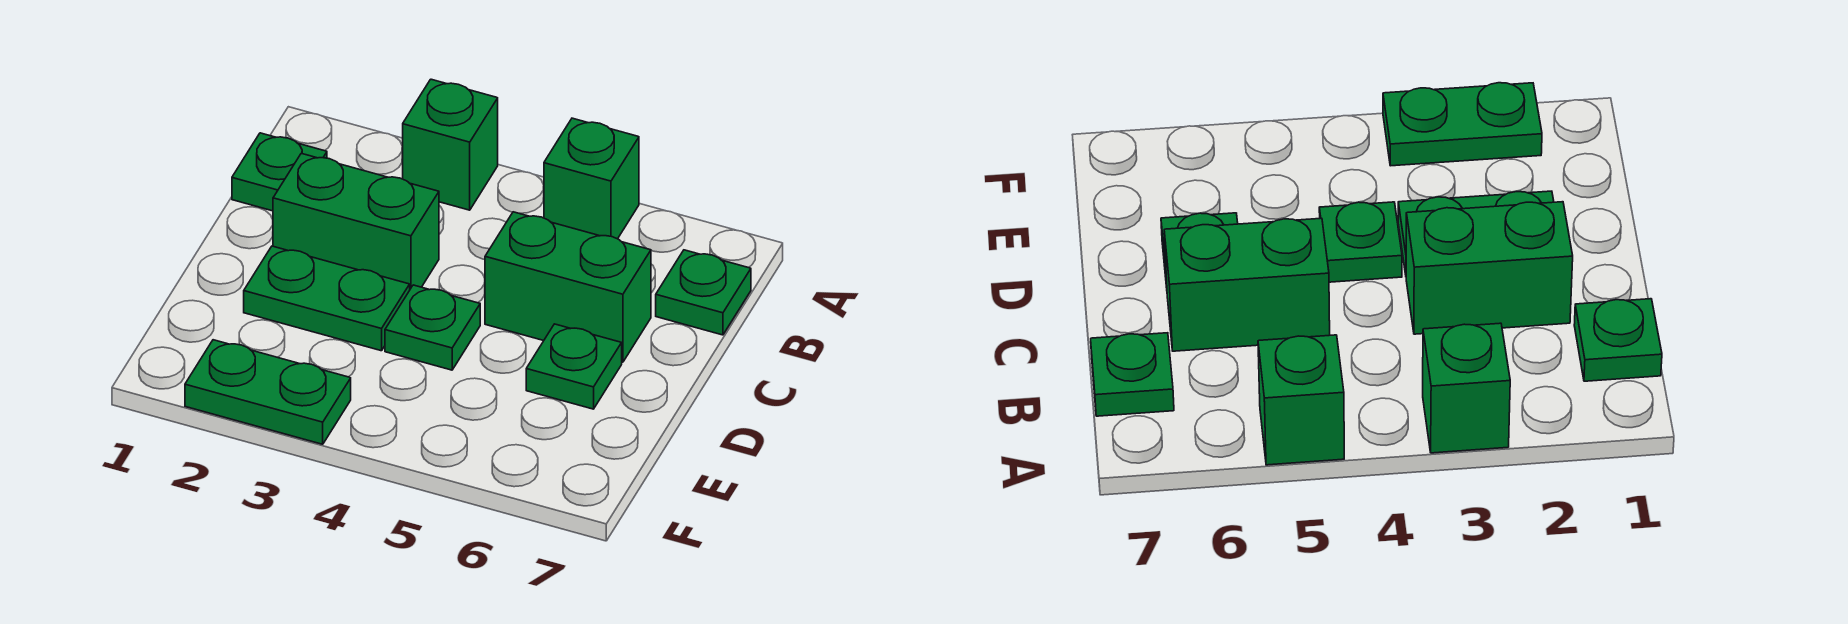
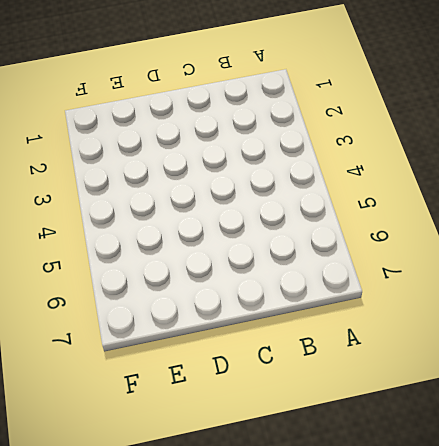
none -> green 1x1 brick [403,79,498,210]
none -> green 1x1 brick [544,118,639,239]

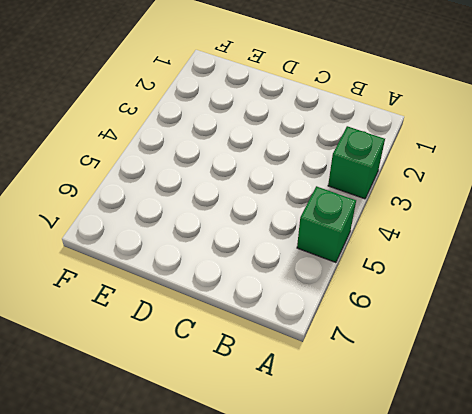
none -> green 1x1 plate [232,133,327,211]
none -> green 1x1 plate [656,250,751,335]

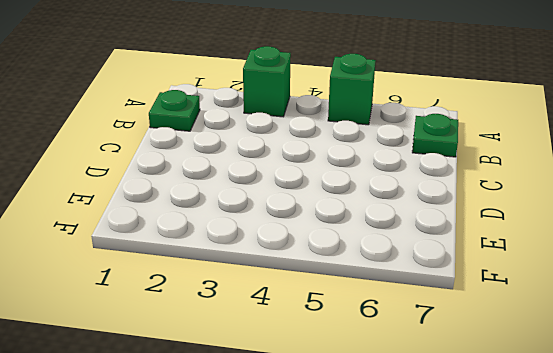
none -> green 1x2 brick [273,153,439,289]
none -> green 1x2 brick [485,212,651,362]

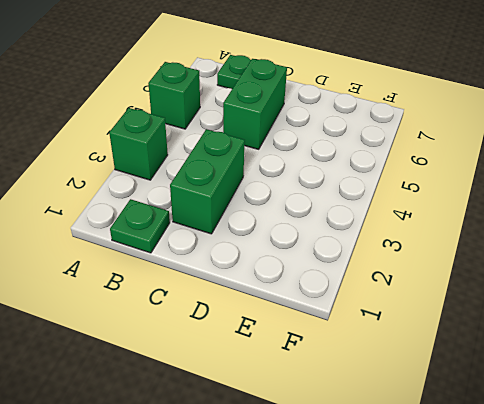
none -> green 1x2 plate [244,246,410,351]
none -> green 1x1 plate [385,285,480,370]

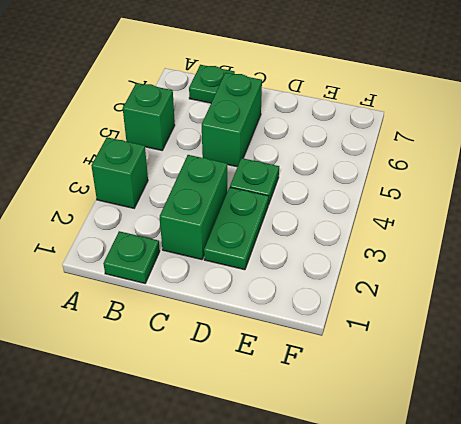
none -> green 1x1 plate [526,324,622,409]
none -> green 1x2 plate [185,340,351,444]

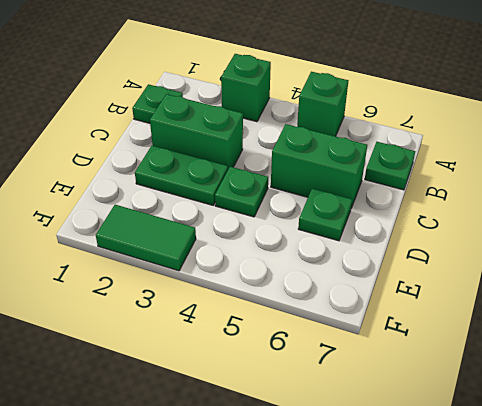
green 1x2 tile [96,205,196,271] -> green 1x2 plate [185,340,351,444]

